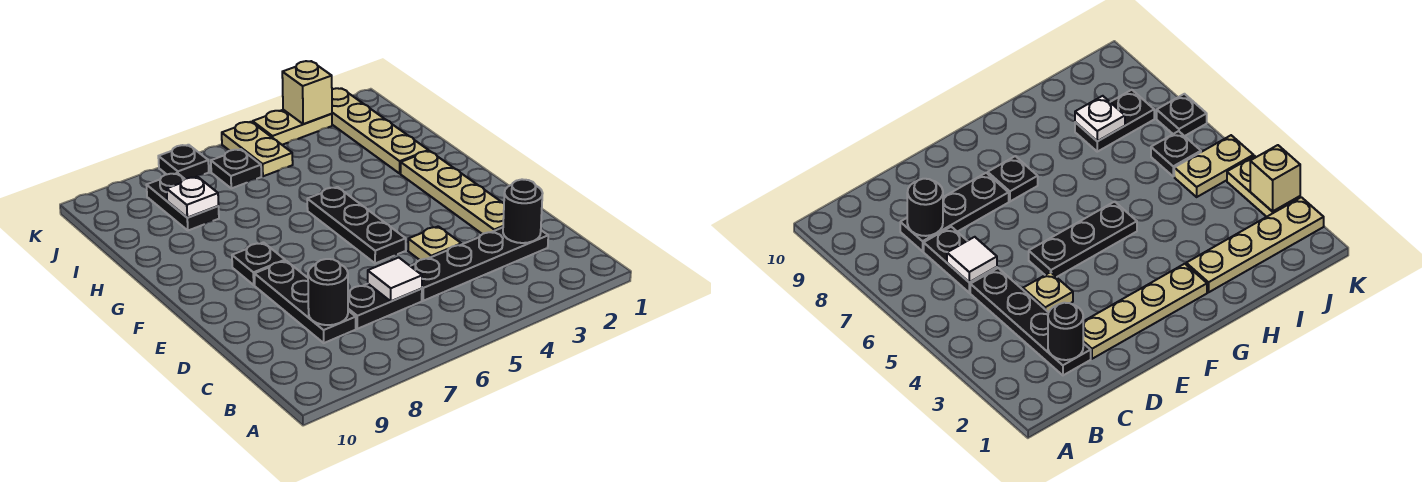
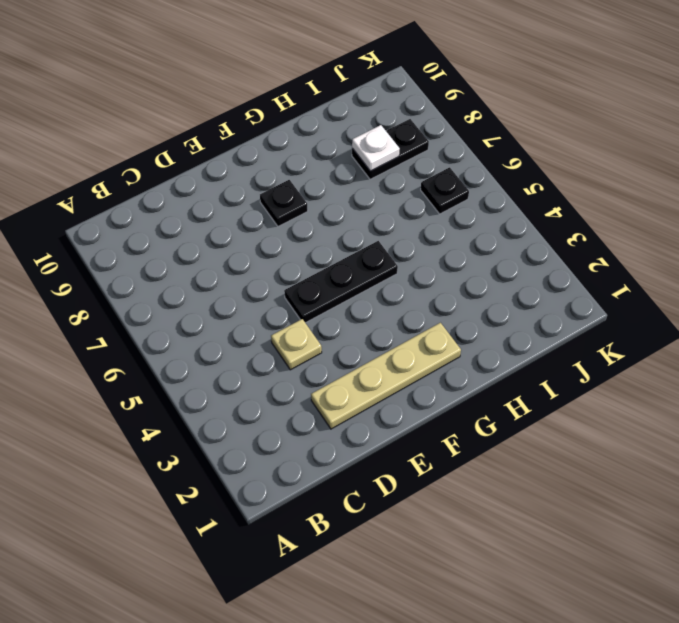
none -> black 1x4 plate [411,228,548,301]
none -> black 1x2 plate [348,284,422,329]
none -> black 1x3 plate [254,261,356,343]

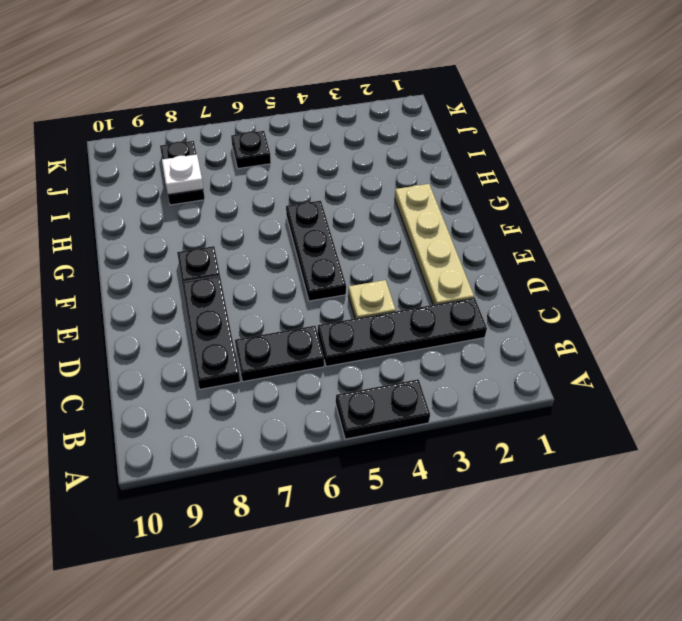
black 1x2 plate [336,379,430,439] -> none
none -> tan 1x4 plate [332,88,428,173]
none -> tan 1x2 plate [222,122,293,176]
none -> tan 1x2 plate [253,110,332,145]

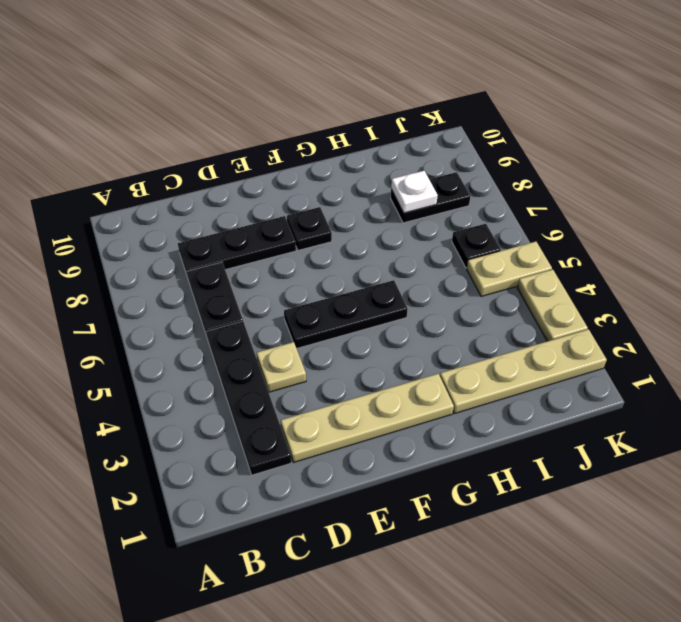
none -> black 1x1 plate [158,145,209,179]
none -> black 1x1 round brick [503,179,543,243]
none -> white 1x1 tile [368,258,422,301]

